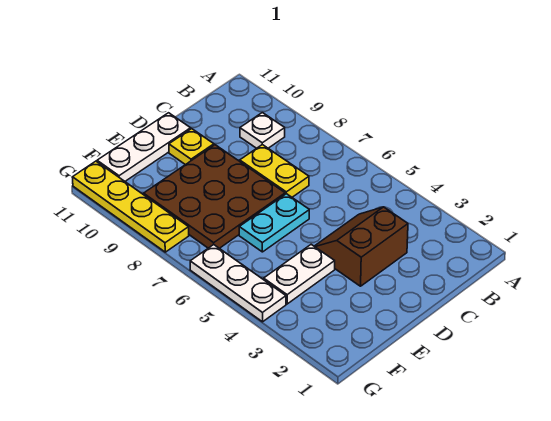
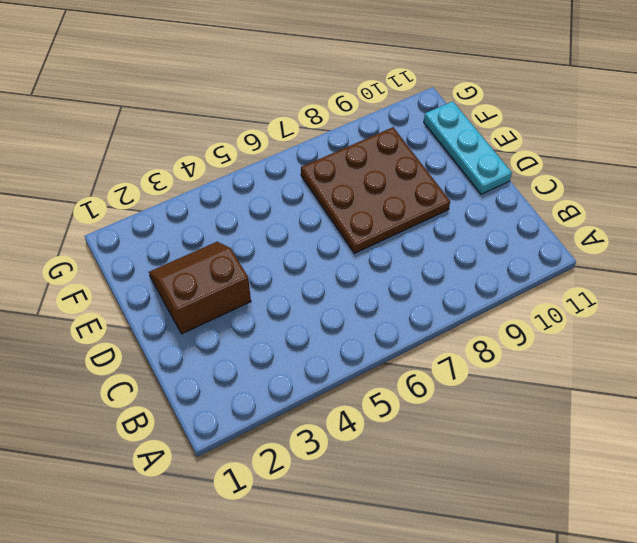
brown 2x2 slope [149,242,251,334] -> brown 2x2 slope turned to [314,207,408,286]
cyan 1x3 plate [424,101,512,194] -> white 1x3 plate [97,113,191,181]
none -> white 1x1 plate [240,113,285,148]
none -> yellow 1x2 plate [240,145,309,197]

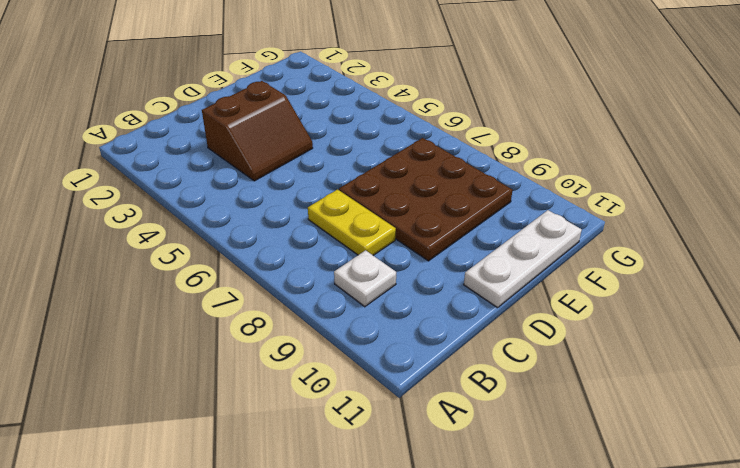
none -> cyan 1x2 plate [239,194,309,252]
none -> yellow 1x1 plate [169,129,214,165]

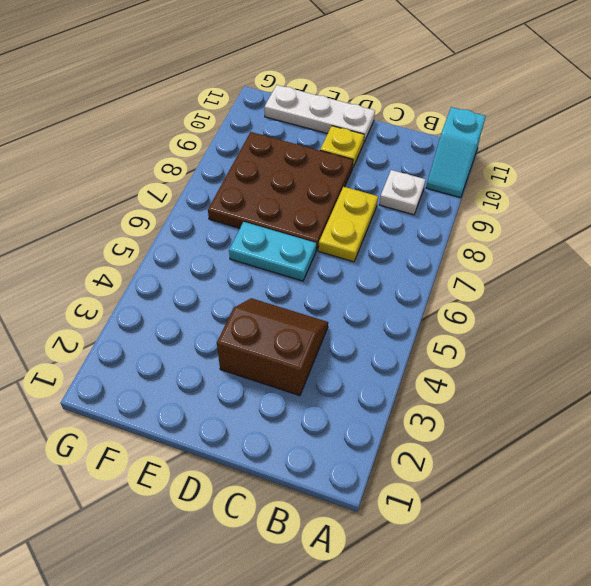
cyan 1x2 slope [426,107,486,198] -> none
none -> white 1x2 plate [264,244,335,304]
none -> white 1x3 plate [190,245,286,322]

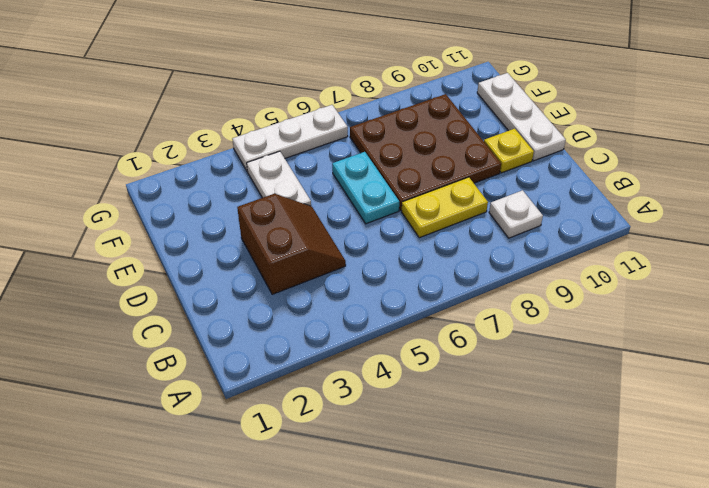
none -> yellow 1x4 plate [72,161,189,252]

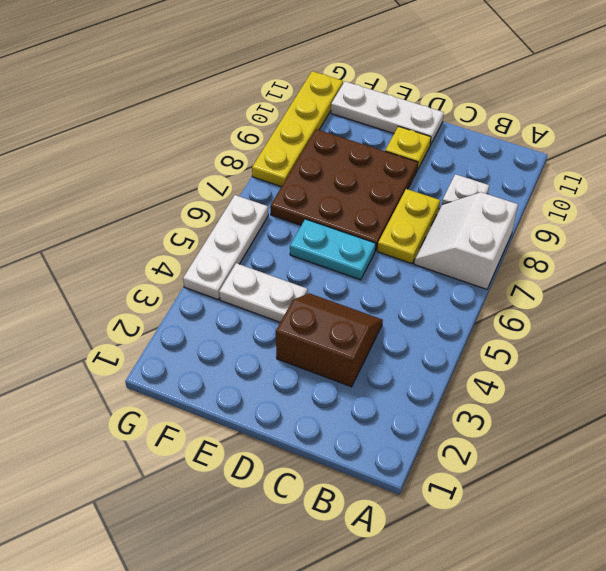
white 2x2 slope [414,192,518,289] -> none

